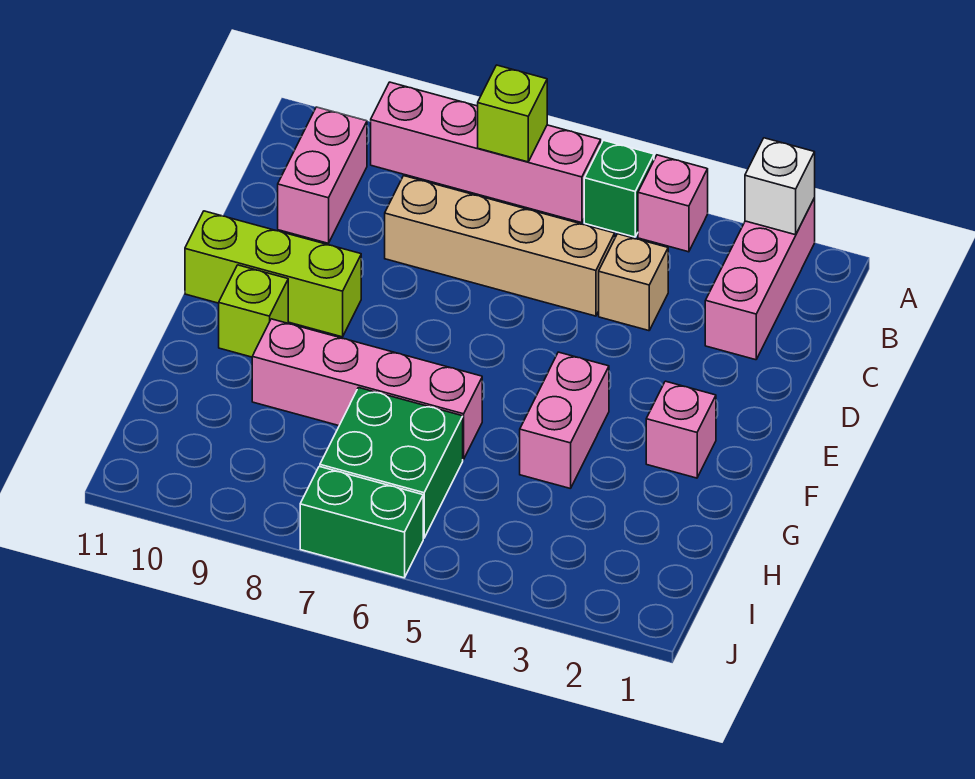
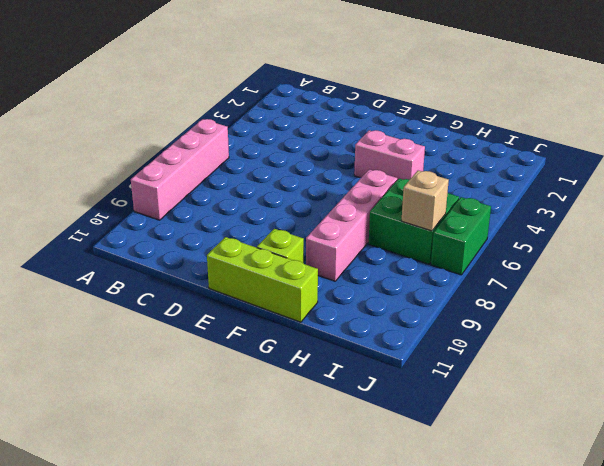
lime 1x3 brick [207,237,318,322] -> lime 1x3 brick turned to [185,211,361,337]
tan 1x1 brick [401,171,449,231] -> tan 1x1 brick moved to [599,234,668,331]
none -> pink 1x3 brick [705,198,815,360]
none -> pink 1x1 brick [638,155,708,252]
none -> green 1x1 brick [584,140,654,237]

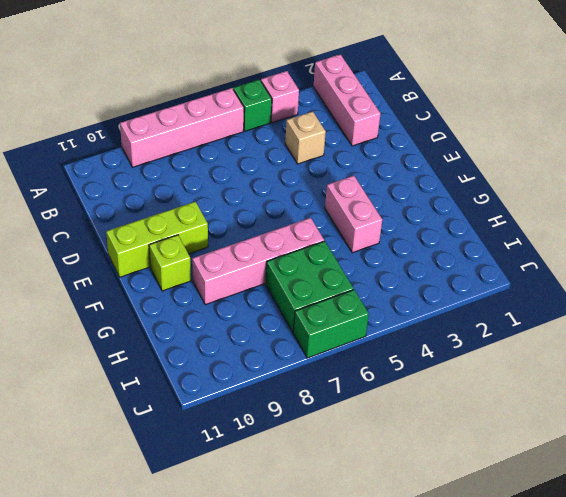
none -> pink 1x2 brick [278,107,367,243]
none -> tan 1x4 brick [385,176,615,316]
none -> pink 1x1 brick [646,381,716,478]

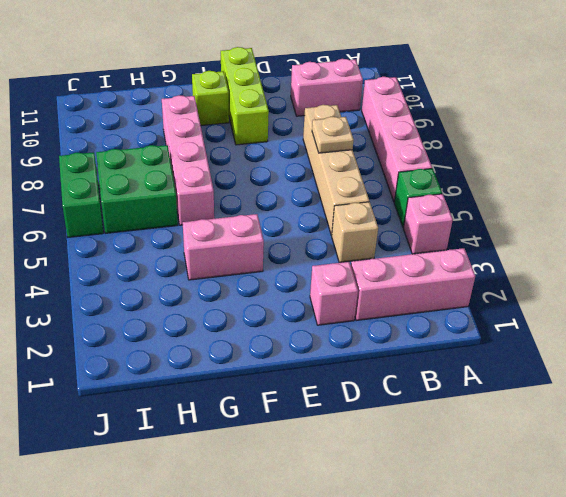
tan 1x1 plate [312,117,354,153] -> none
pink 1x1 brick [310,262,358,325] -> pink 1x1 brick moved to [646,381,716,478]
none -> white 1x1 brick [745,138,815,235]
none -> lime 1x1 brick [478,65,547,162]

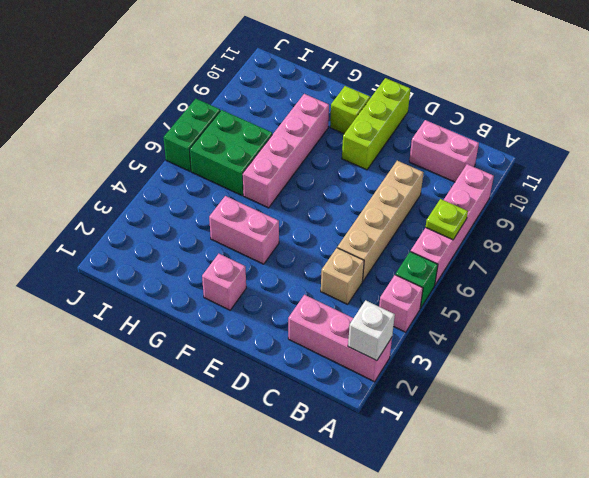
lime 1x1 plate [426,199,468,240] -> lime 1x1 brick [478,65,547,162]

